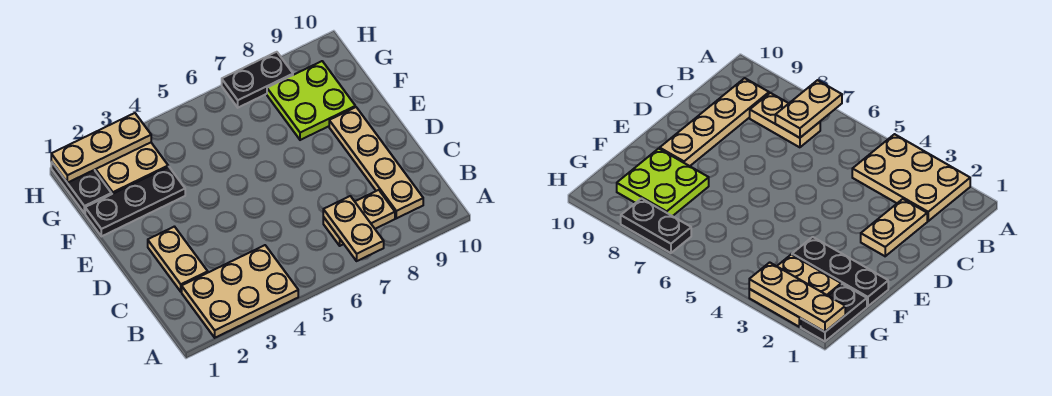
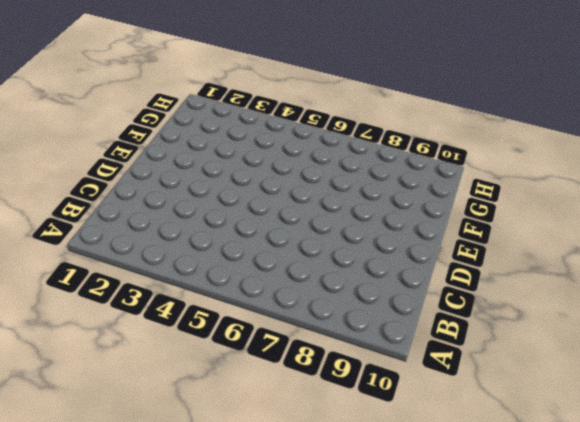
none -> tan 2x3 plate [182,245,298,338]
none -> tan 1x2 plate [323,190,395,246]

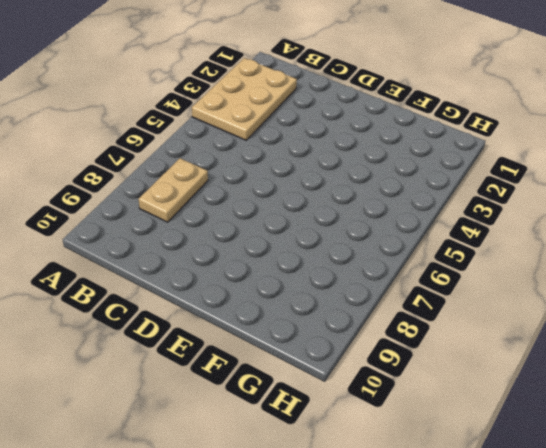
none -> tan 1x4 plate [329,107,423,218]
none -> tan 1x2 plate [148,227,208,292]

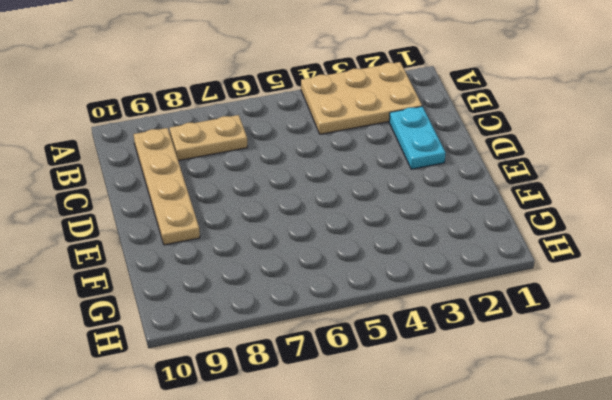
cyan 1x2 plate [389,106,445,169] -> tan 1x2 plate [148,227,208,292]
none -> black 1x3 plate [85,167,185,236]
none -> lime 2x2 plate [267,61,355,140]

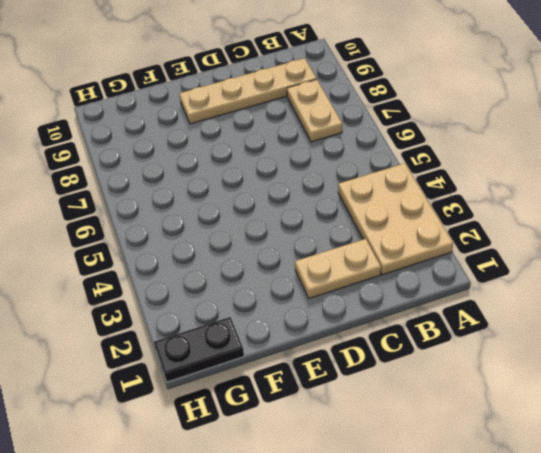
none -> black 1x3 plate [85,167,185,236]
none -> lime 2x2 plate [267,61,355,140]

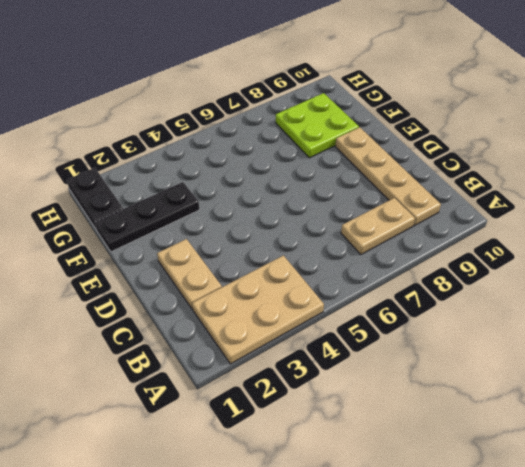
none -> tan 2x2 plate [95,143,168,194]
none -> black 1x2 plate [222,52,293,108]

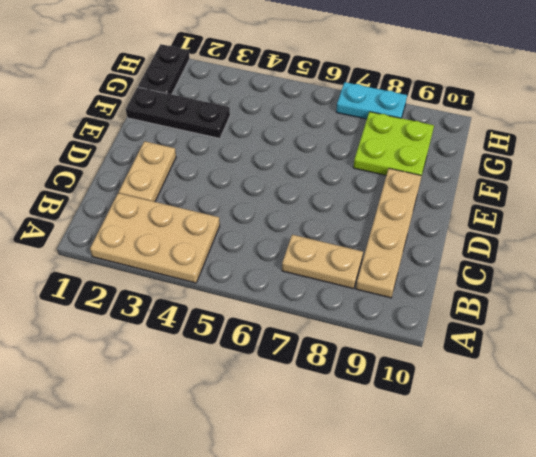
cyan 1x2 plate [336,82,407,119] -> black 1x2 plate [222,52,293,108]
none -> tan 2x2 plate [95,143,168,194]
none -> tan 1x2 plate [323,196,384,261]

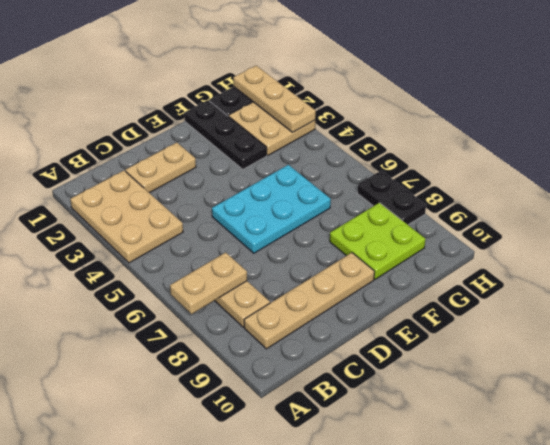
cyan 2x3 plate [212,165,331,253] -> none

